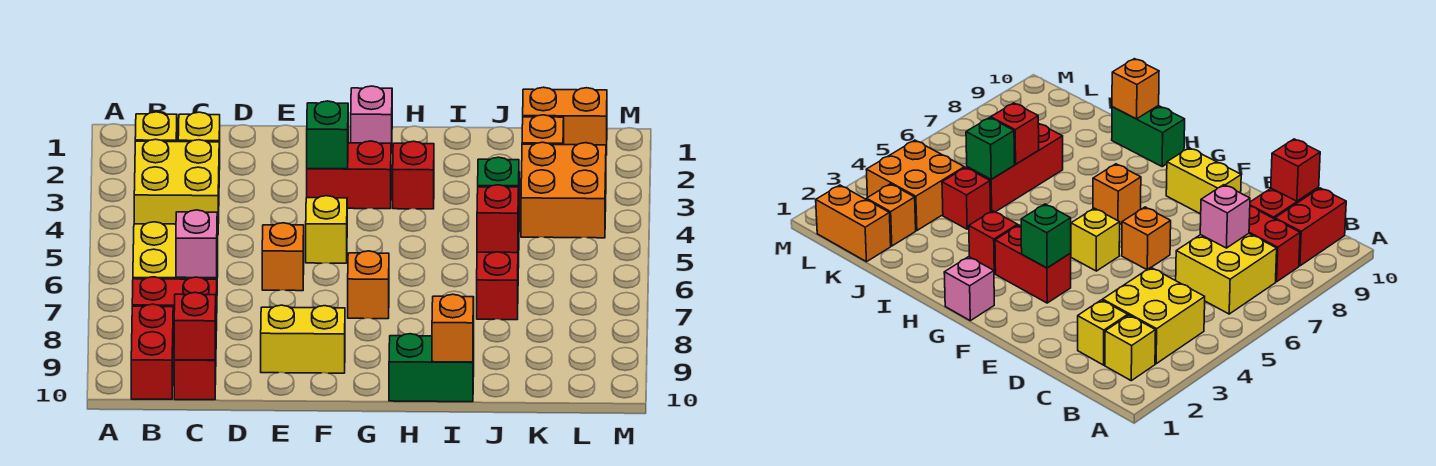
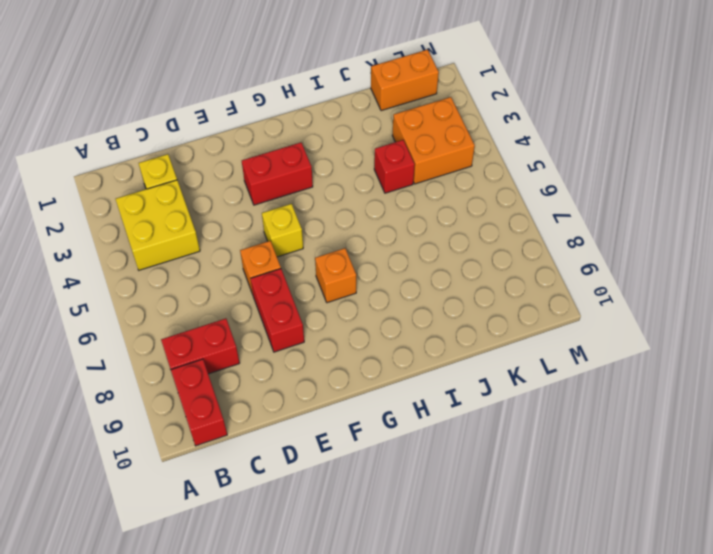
red 1x2 brick [250,269,304,352] -> red 1x2 brick moved to [174,345,216,400]
none -> yellow 1x1 brick [135,112,177,142]
none -> yellow 2x2 brick [133,222,218,279]
none -> yellow 1x2 brick [261,305,345,373]

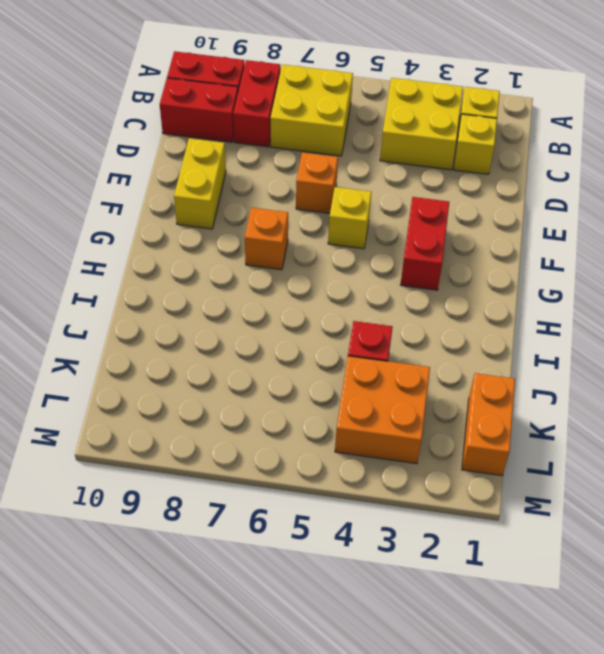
none -> pink 1x1 brick [351,86,392,153]
none -> red 1x1 brick [393,141,434,209]
none -> green 1x2 brick [389,334,474,402]

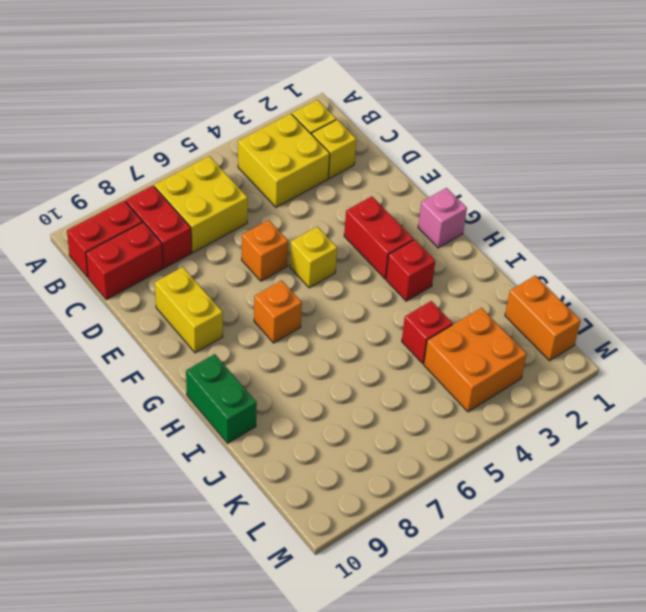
none -> red 1x3 brick [477,228,519,320]
none -> orange 1x1 brick [522,115,564,145]
none -> pink 1x1 brick [176,210,217,278]

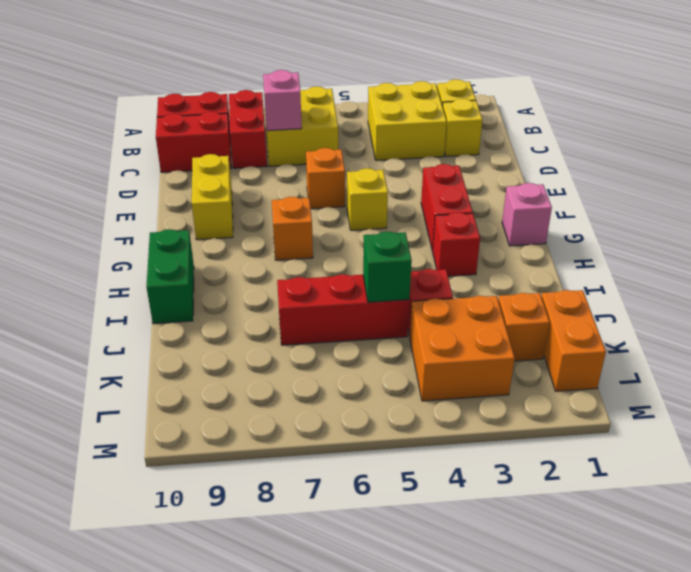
none -> red 1x1 brick [174,292,216,360]
none -> green 1x1 brick [307,101,348,169]
none -> orange 1x1 brick [432,294,474,362]

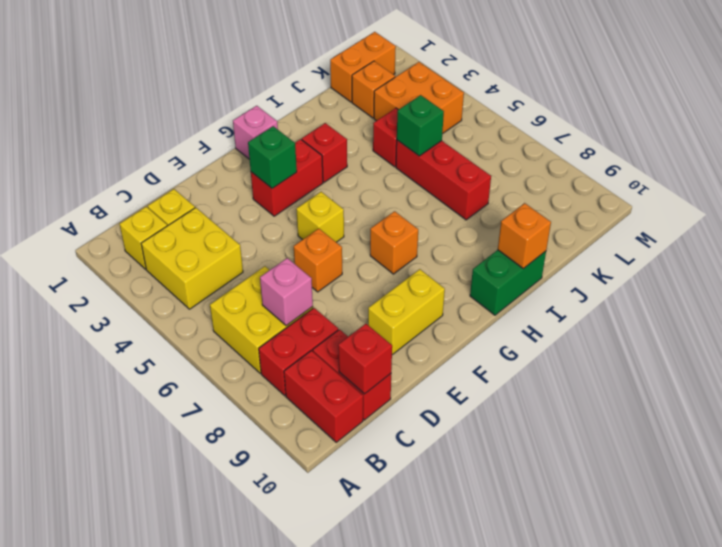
none -> red 1x1 brick [477,185,519,253]

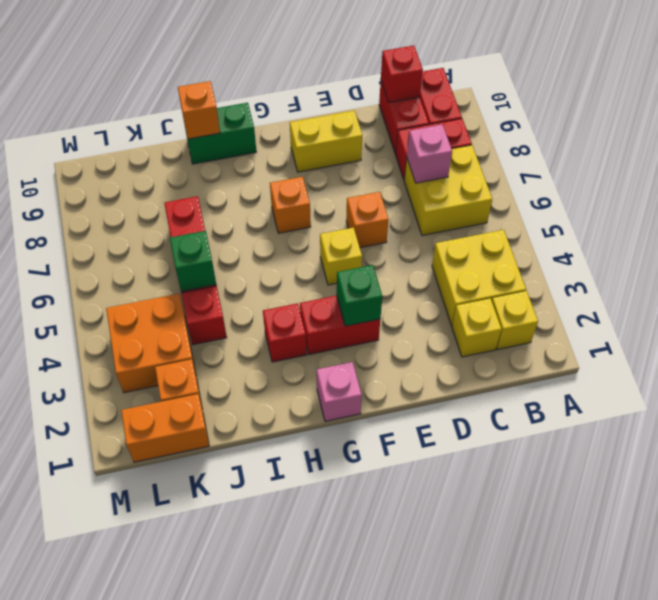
none -> red 1x1 brick [477,185,519,253]

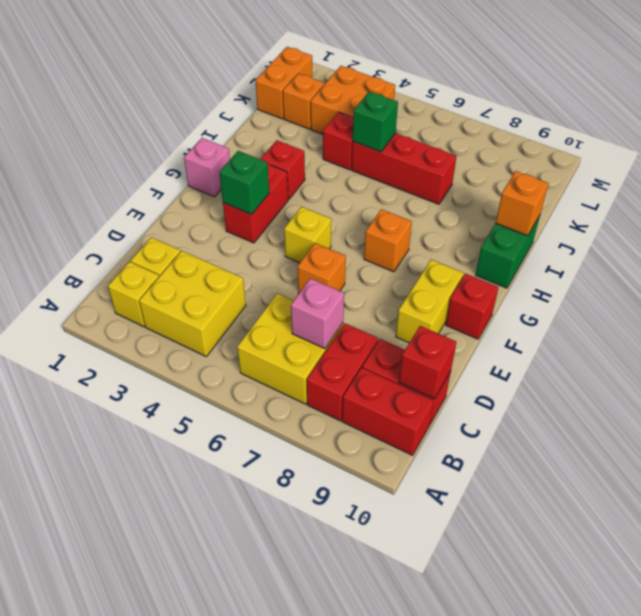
red 1x1 brick [446,274,498,339] -> red 1x1 brick moved to [477,185,519,253]

